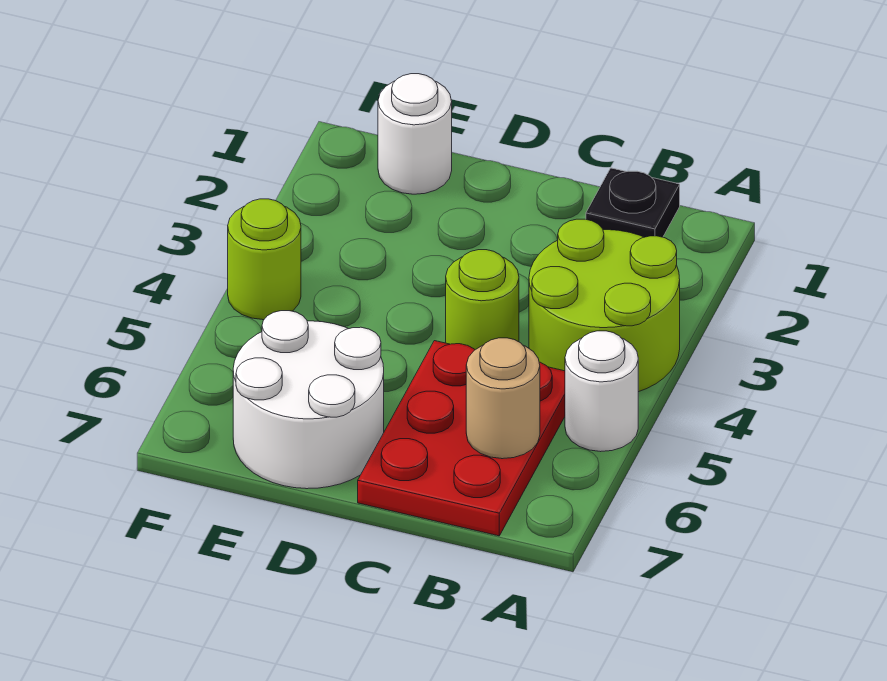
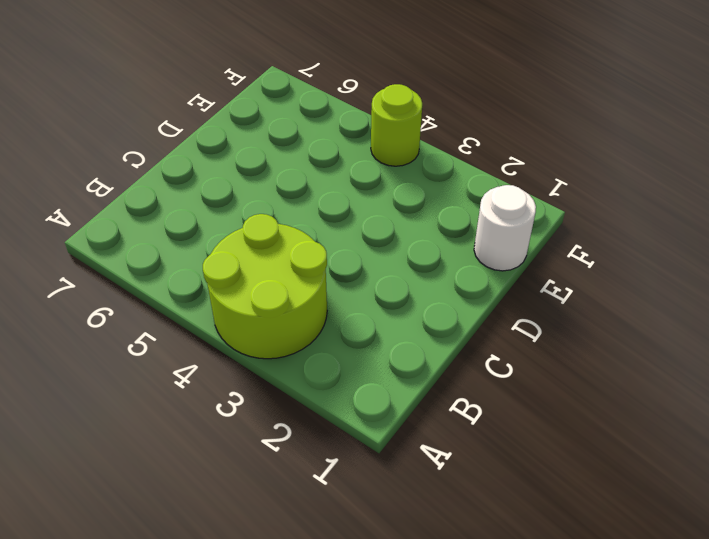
none -> white 1x1 round brick [565,331,638,452]
none -> black 1x1 plate [586,168,680,237]

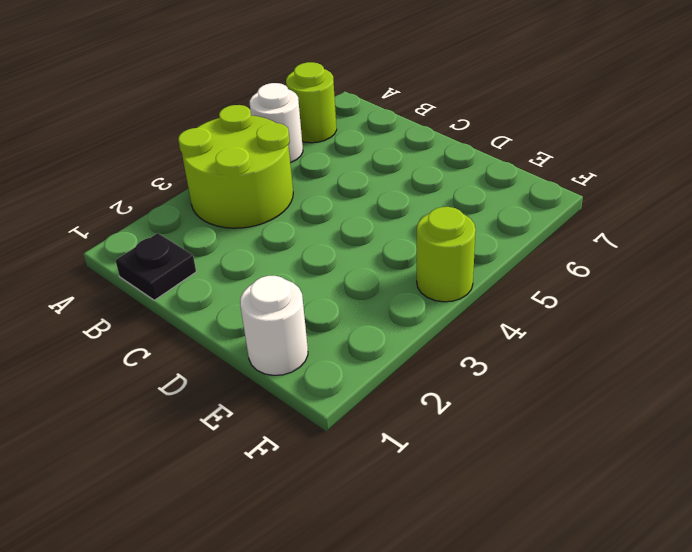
lime 1x1 round brick [286,62,337,143] -> lime 1x1 round brick moved to [446,250,519,350]
none -> red 2x3 plate [358,341,565,536]
none -> white 2x2 round brick [233,311,384,489]

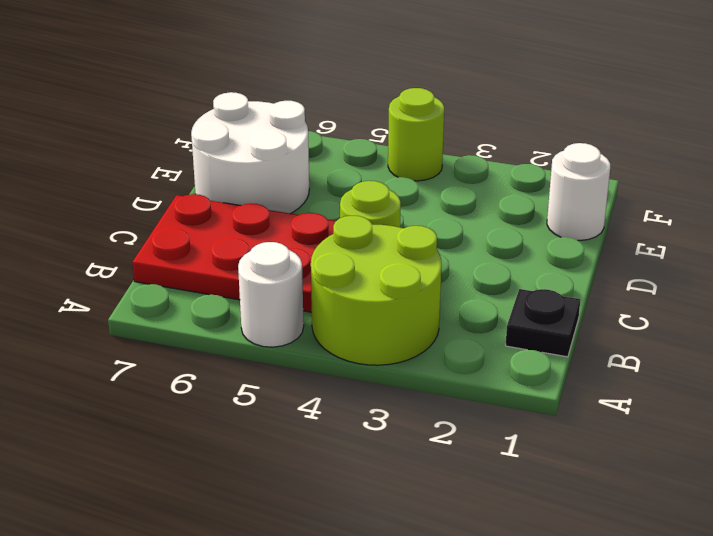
none -> tan 1x1 round brick [466,338,540,459]

